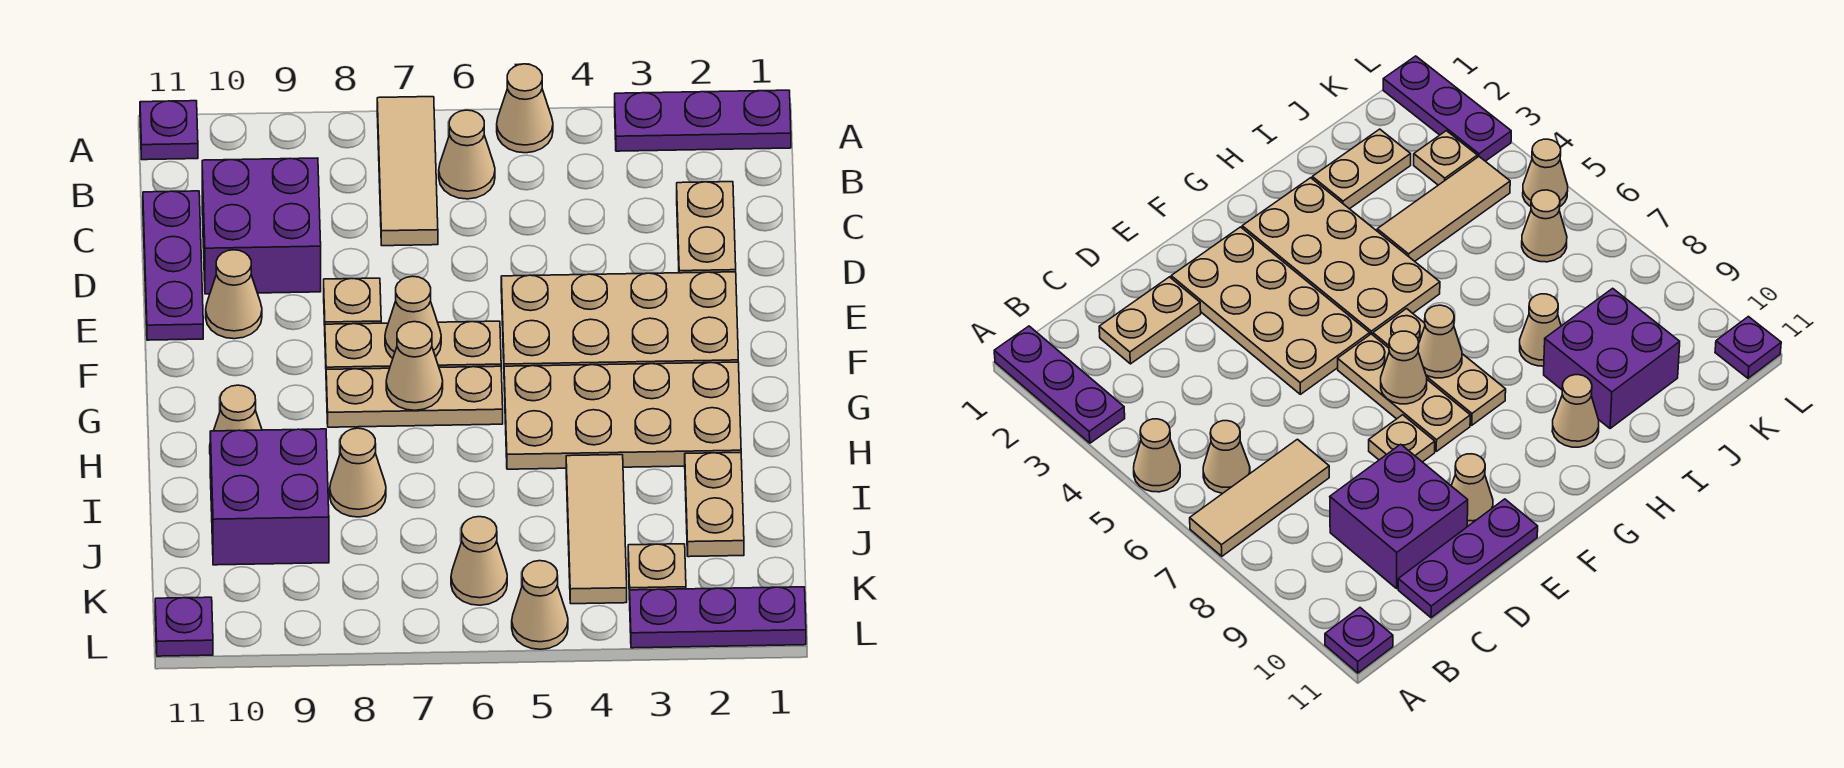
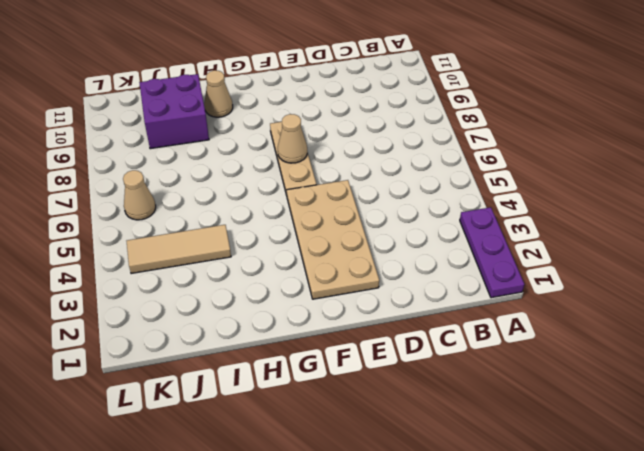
none -> tan 1x1 cone [497,64,553,153]
none -> tan 1x3 tile [377,97,438,246]
none -> purple 1x1 plate [140,101,198,160]

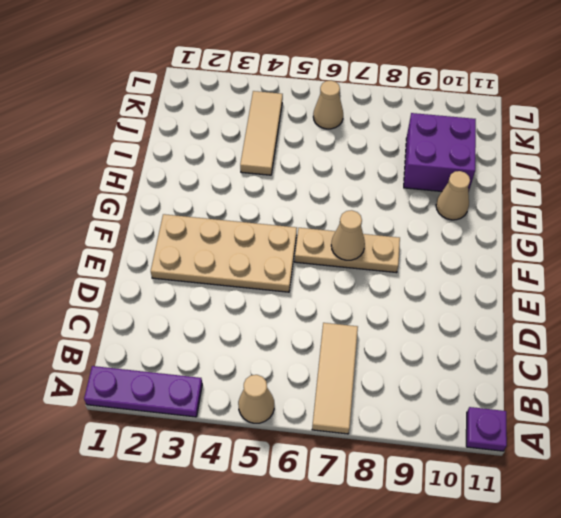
none -> tan 1x1 cone [439,110,495,199]
none -> tan 1x2 plate [677,182,736,273]
none -> purple 2x2 brick [202,158,321,294]

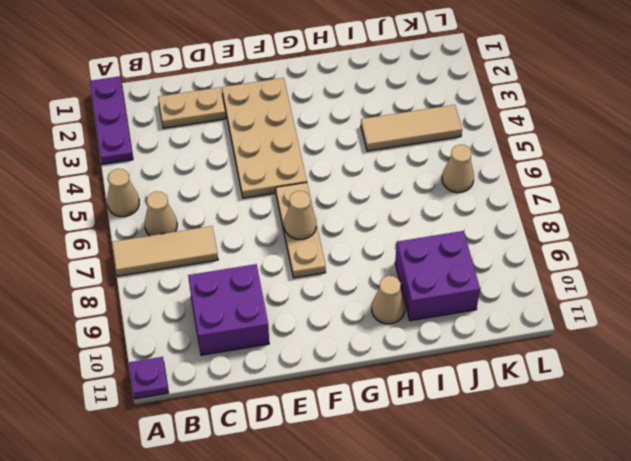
none -> purple 1x3 plate [143,191,203,340]
none -> tan 1x1 plate [324,278,381,325]
none -> tan 1x1 cone [206,250,262,339]

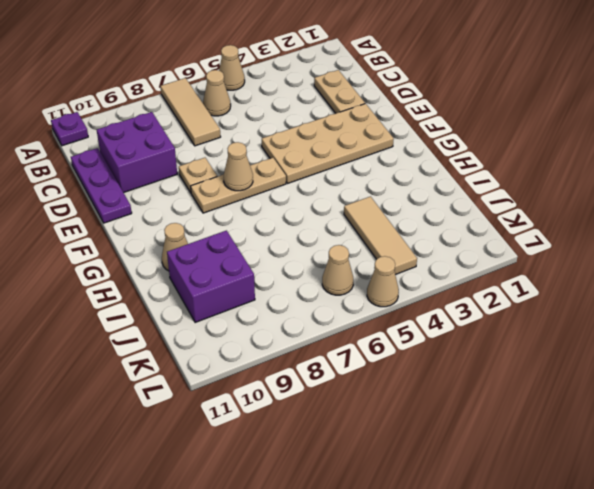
none -> purple 1x3 plate [615,90,791,151]
none -> tan 1x1 cone [206,250,262,339]
none -> tan 2x4 plate [504,362,741,469]

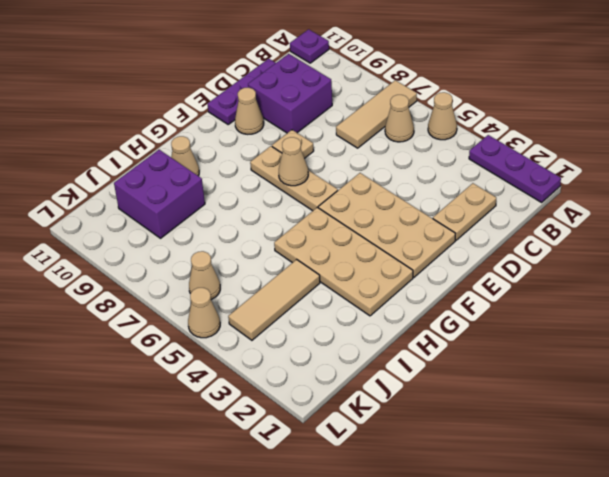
none -> tan 1x3 plate [326,366,503,427]
none -> tan 1x2 plate [685,453,744,557]
none -> tan 1x1 cone [330,428,386,517]

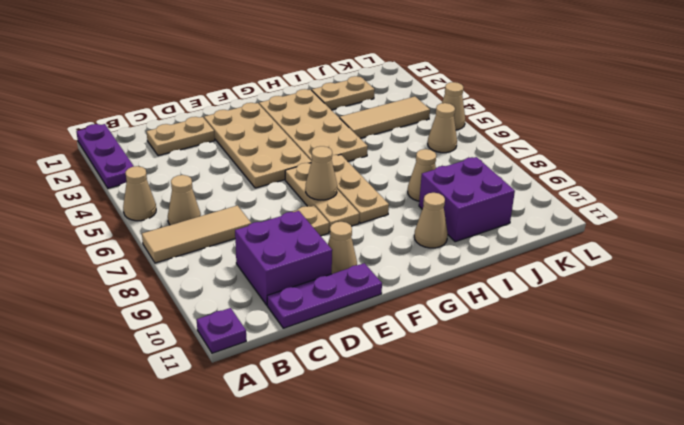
none -> tan 1x1 plate [628,544,686,600]
none -> purple 1x3 plate [630,587,806,648]
none -> purple 1x1 plate [155,597,213,656]

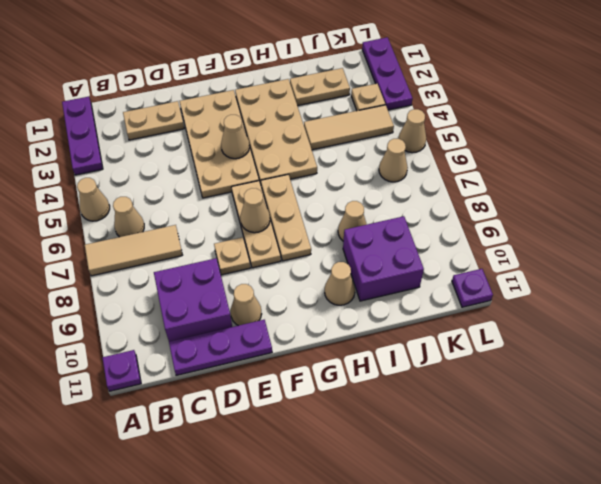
tan 1x1 cone [221,115,249,159] -> tan 1x1 cone moved to [386,322,443,410]

